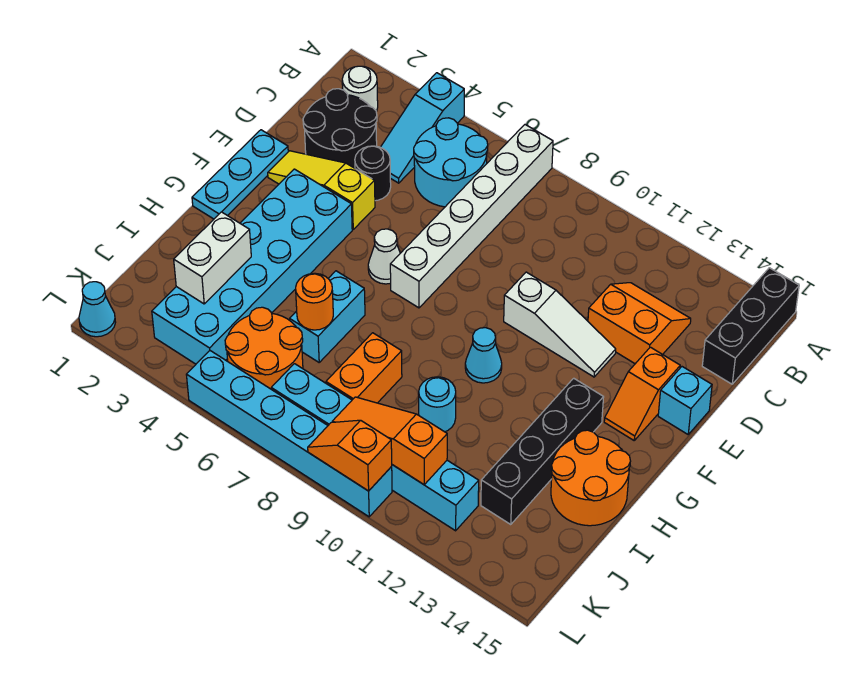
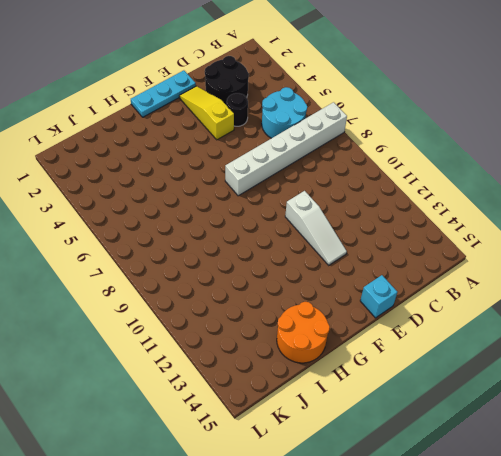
none -> cyan 1x3 slope [380,73,464,183]
none -> black 1x3 brick [702,268,799,384]
none -> white 1x1 round brick [342,66,378,111]

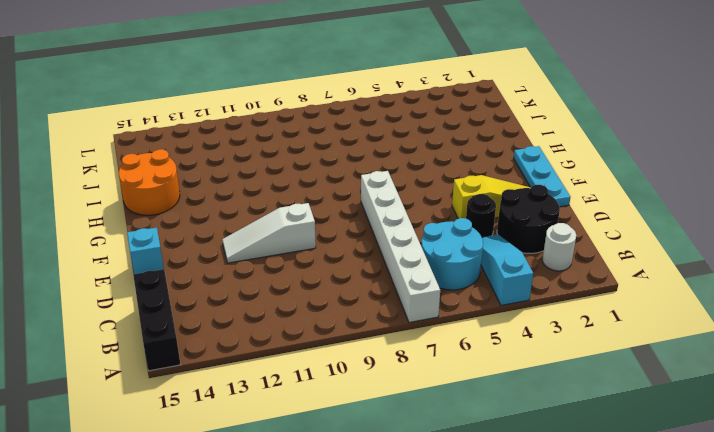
none -> orange 2x2 slope [588,283,691,364]
none -> orange 1x2 slope [604,347,680,440]
none -> cyan 2x6 brick [152,169,352,364]

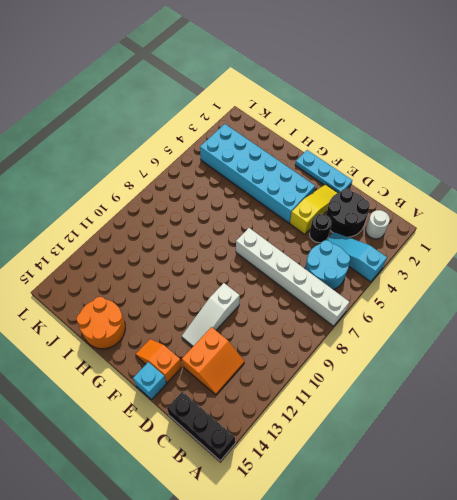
none -> white 1x1 cone [368,229,400,284]
none -> cyan 1x1 cone [465,328,502,383]
none -> black 1x4 brick [481,378,604,524]

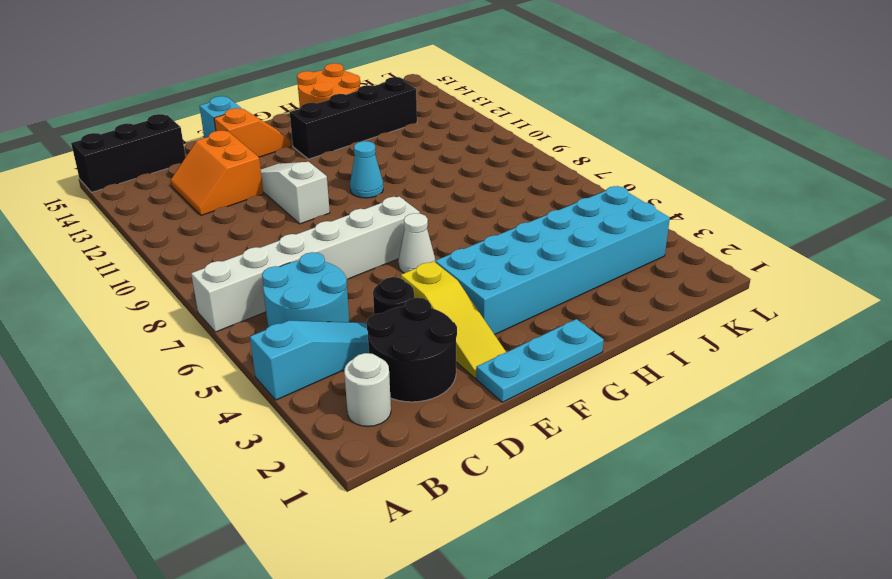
none -> cyan 1x2 brick [290,271,365,362]
none -> orange 1x2 brick [326,333,402,403]
none -> cyan 1x1 round brick [419,377,456,432]

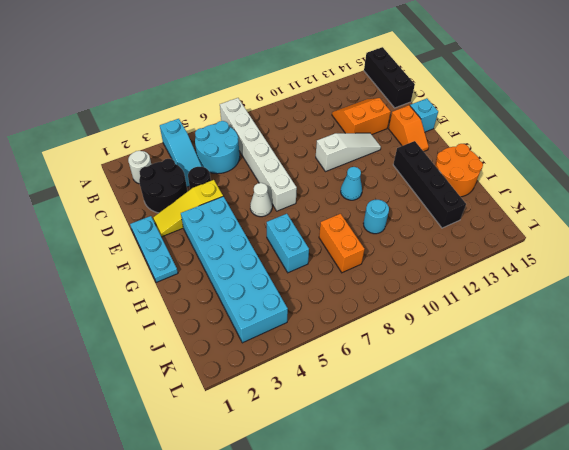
none -> orange 2x2 round brick [225,307,303,389]
none -> cyan 1x6 brick [271,364,479,531]
none -> cyan 1x1 cone [79,282,116,337]

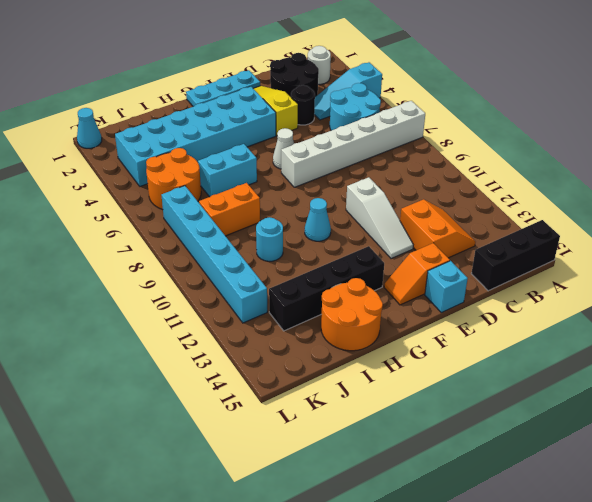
none -> cyan 1x6 brick [186,351,392,517]
none -> white 1x2 brick [174,212,251,304]
none -> orange 1x1 round brick [296,273,333,330]

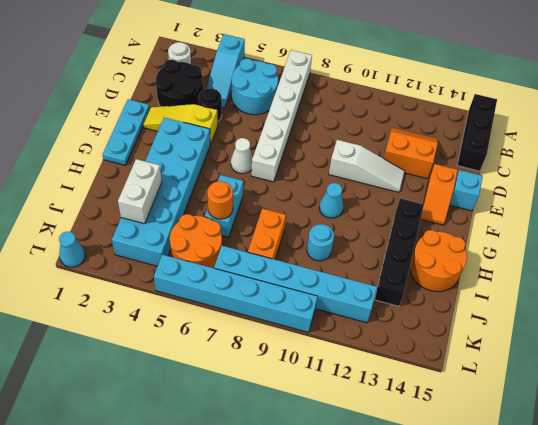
none -> orange 1x3 slope [332,397,447,485]
none -> orange 1x2 slope [308,420,392,491]

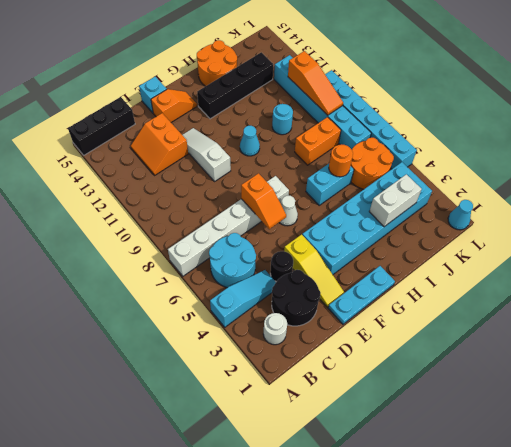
orange 1x2 slope [241,173,286,229] -> orange 1x2 slope moved to [308,420,392,491]

